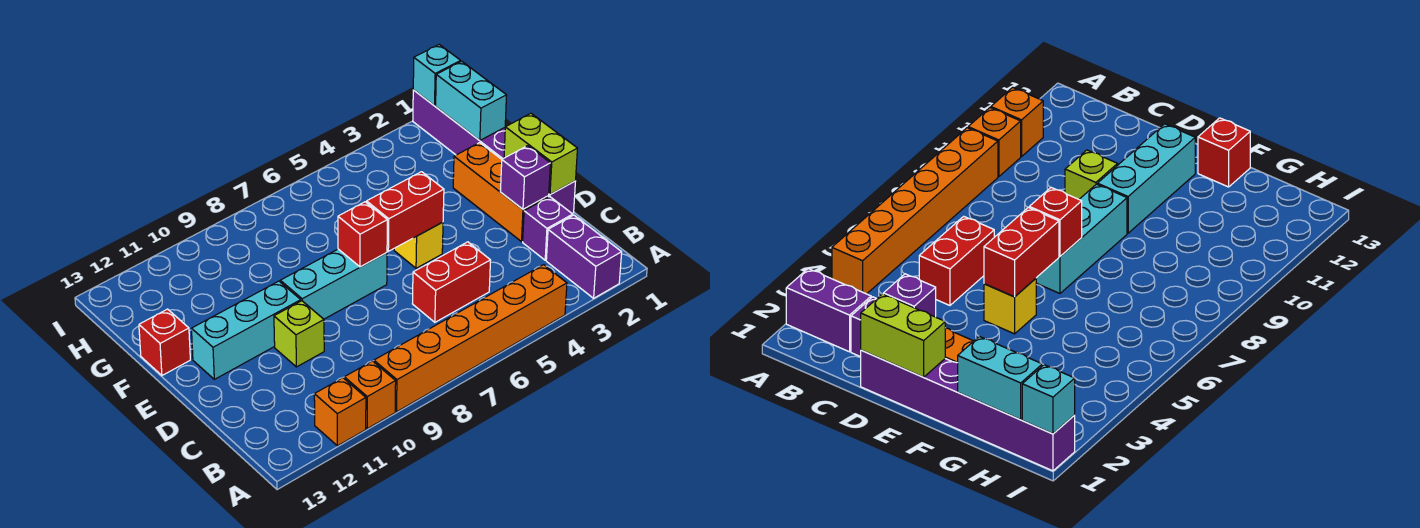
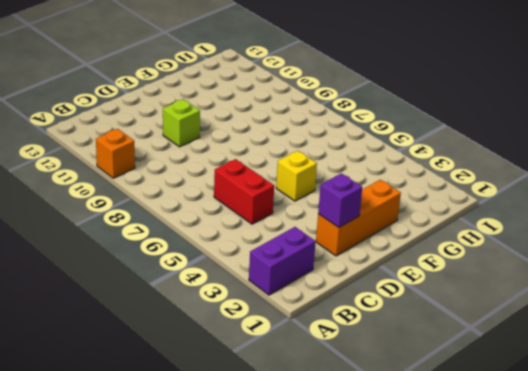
none -> orange 1x6 brick [374,265,567,412]
none -> orange 1x1 brick [314,378,366,446]
none -> purple 1x1 brick [523,197,573,260]

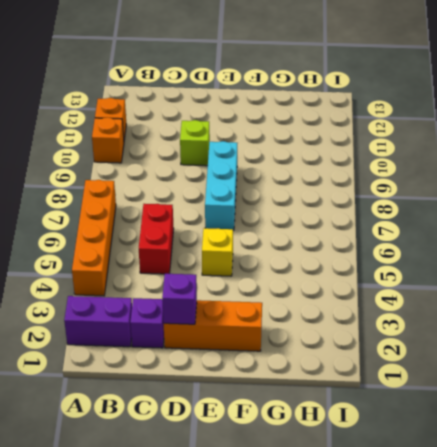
orange 1x4 brick [72,180,116,296] -> orange 1x6 brick [374,265,567,412]
none -> purple 1x6 brick [413,90,576,213]
none -> cyan 1x3 brick [192,281,301,379]
none -> red 1x1 brick [139,309,190,375]

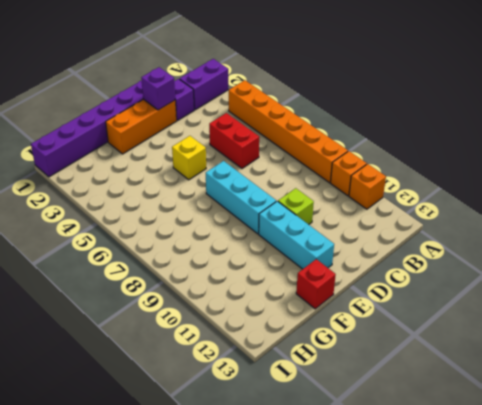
none -> lime 1x2 brick [504,113,577,195]
none -> red 1x2 brick [367,172,444,251]
none -> red 1x1 brick [338,202,387,267]

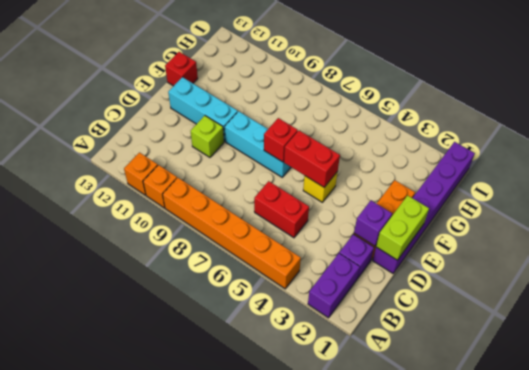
none -> cyan 1x2 brick [436,61,507,140]
none -> cyan 1x1 brick [413,45,461,106]

